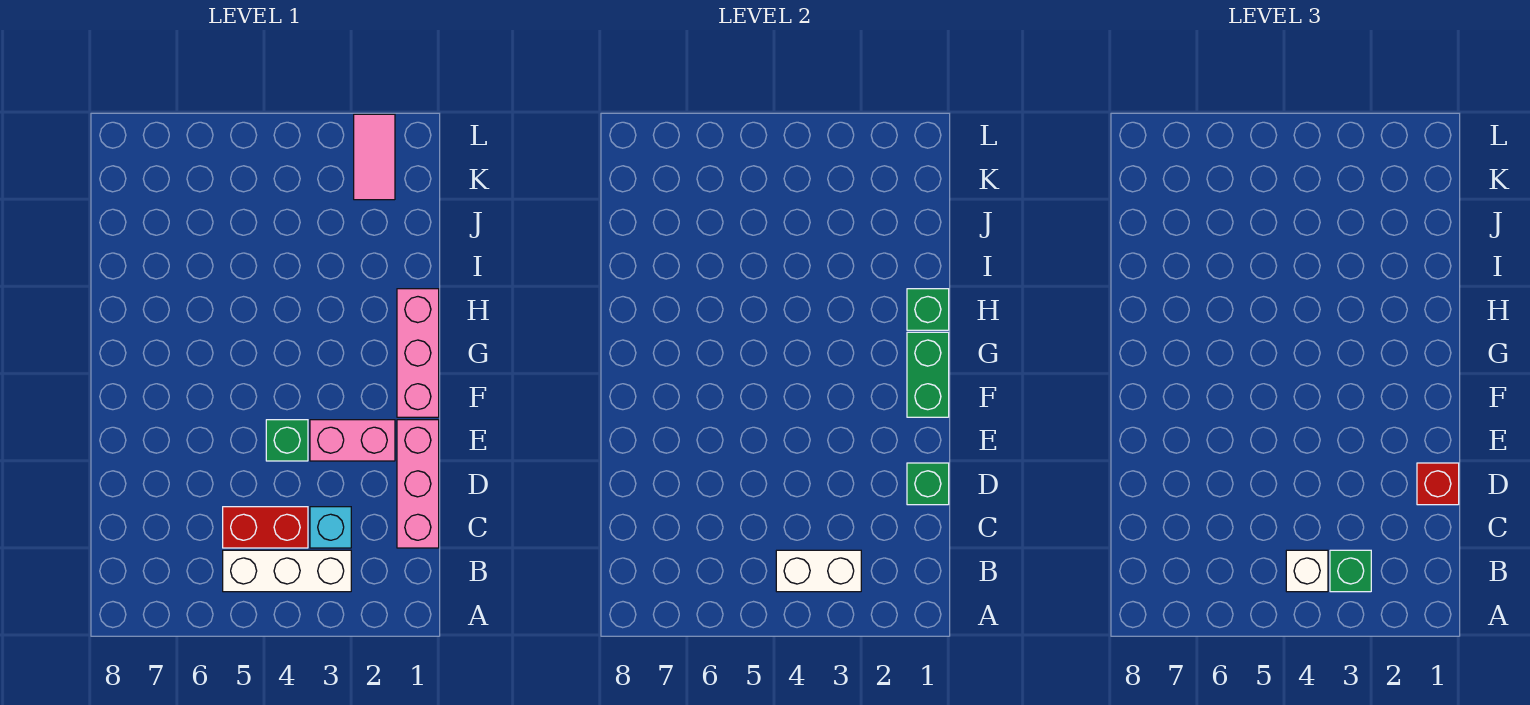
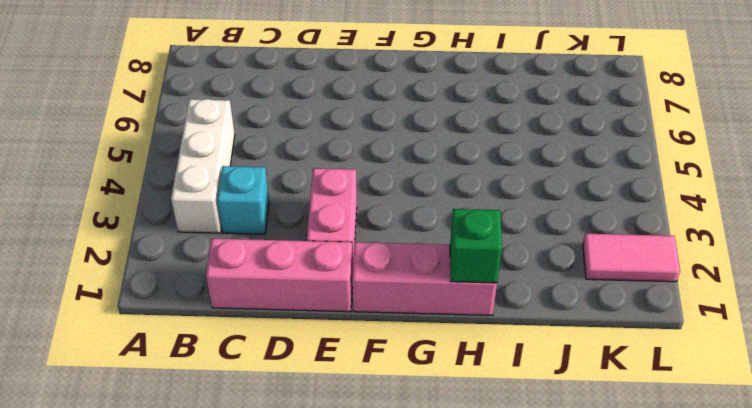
none -> red 1x2 brick [223,507,308,548]
none -> green 1x1 brick [266,420,308,461]
none -> white 1x2 brick [776,550,861,592]

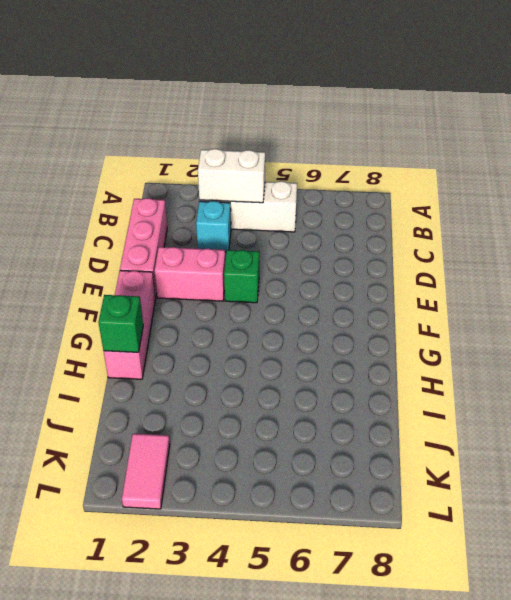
none -> red 1x2 brick [223,507,308,548]
none -> green 1x1 brick [907,463,949,505]
none -> green 1x2 brick [907,332,949,417]

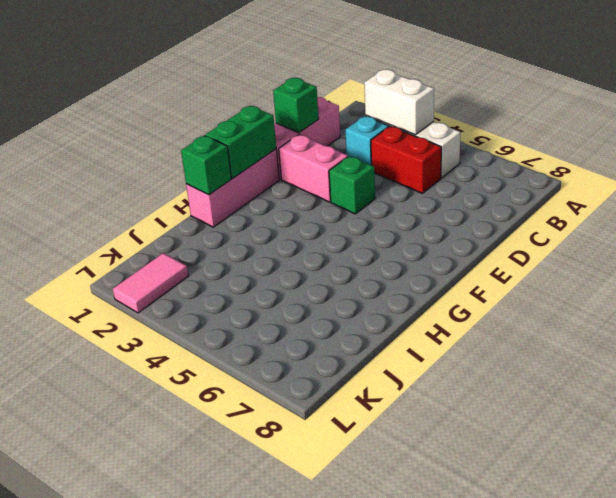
none -> green 1x1 brick [1330,550,1371,592]
none -> white 1x1 brick [1286,550,1328,592]
none -> red 1x1 brick [1417,463,1459,505]

